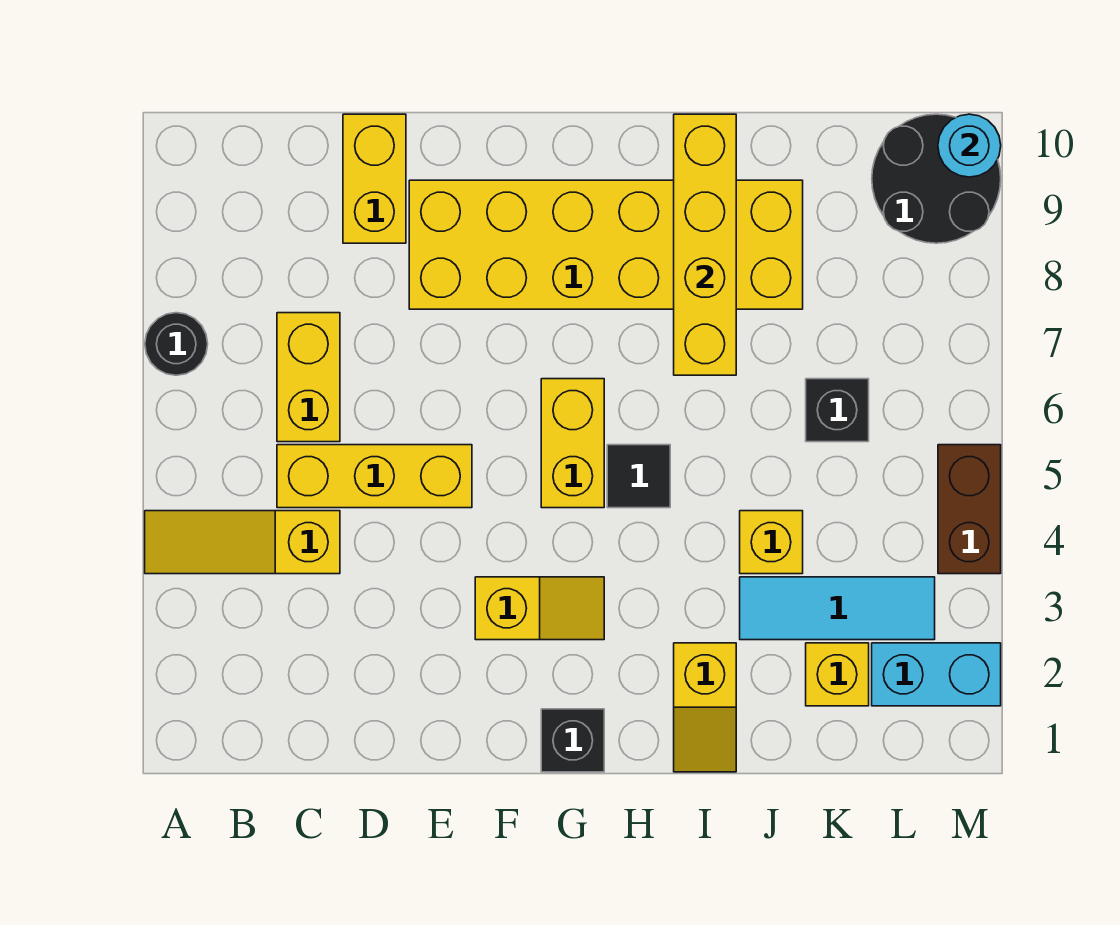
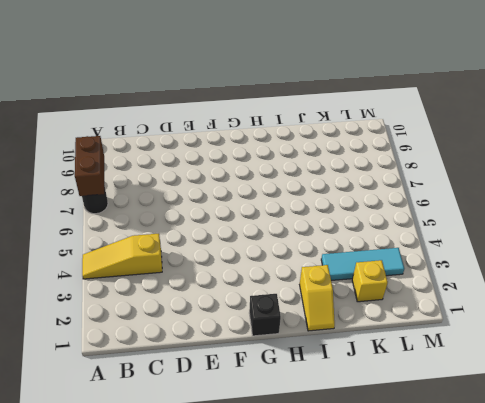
brown 1x2 brick [75,136,104,196] -> brown 1x2 brick moved to [938,445,1001,574]
none -> yellow 1x3 brick [277,445,472,508]
none -> yellow 1x2 brick [277,313,340,442]
none -> yellow 1x2 brick [343,114,406,243]

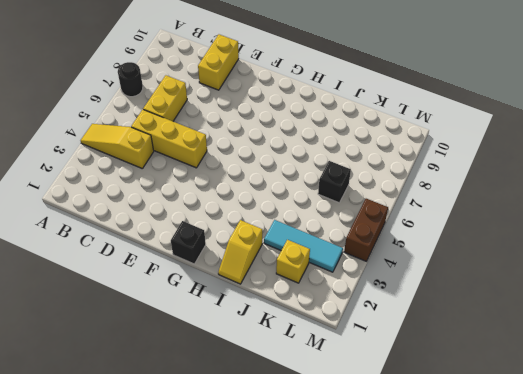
none -> yellow 2x6 brick [409,180,803,309]
none -> yellow 1x2 slope [475,577,604,640]
none -> yellow 1x2 brick [541,379,604,508]

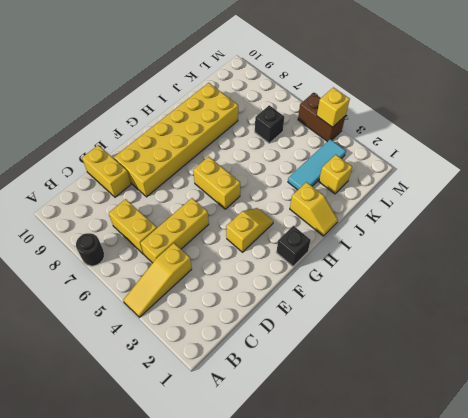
yellow 1x1 brick [317,87,350,127] -> yellow 1x1 brick moved to [740,511,803,574]
none -> black 1x1 tile [607,445,670,508]
none -> cyan 1x2 brick [872,643,1001,706]
none -> black 2x2 round brick [872,114,1001,243]

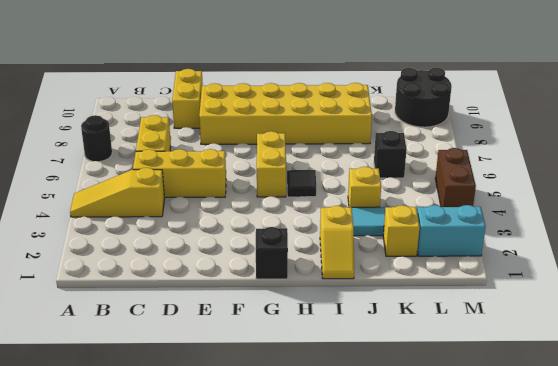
none -> yellow 1x2 slope [475,577,604,640]
none -> yellow 1x4 brick [674,114,736,375]
none -> cyan 1x1 round brick [938,114,1001,177]

